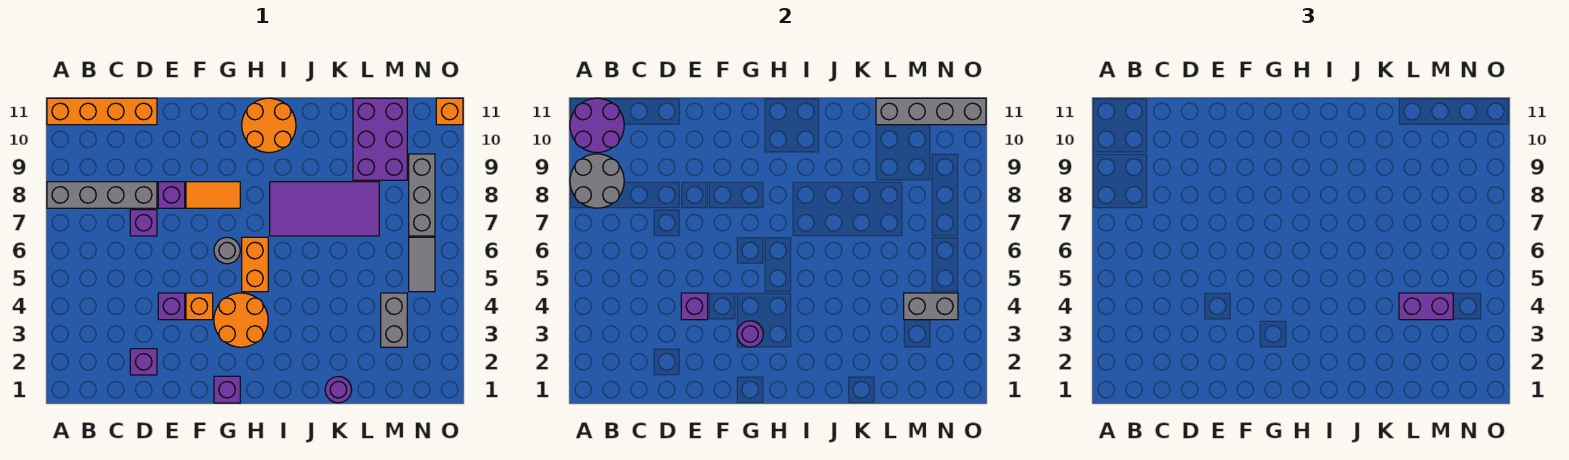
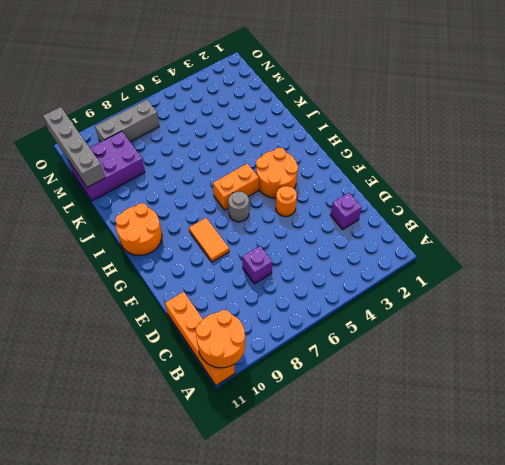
orange 2x2 round brick [196,310,245,368] -> purple 2x2 round brick [570,98,624,153]
orange 1x1 round brick [276,186,297,217] -> orange 1x1 brick [186,293,213,320]
none -> grey 1x4 brick [47,182,157,208]
none -> purple 1x1 brick [158,293,185,320]
none -> purple 1x1 brick [158,182,185,208]

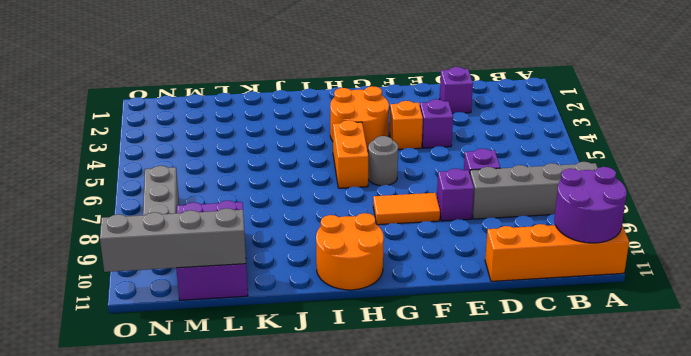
none -> purple 1x1 brick [214,376,240,403]
none -> purple 2x4 tile [270,182,379,236]
none -> purple 1x1 round brick [325,377,352,403]

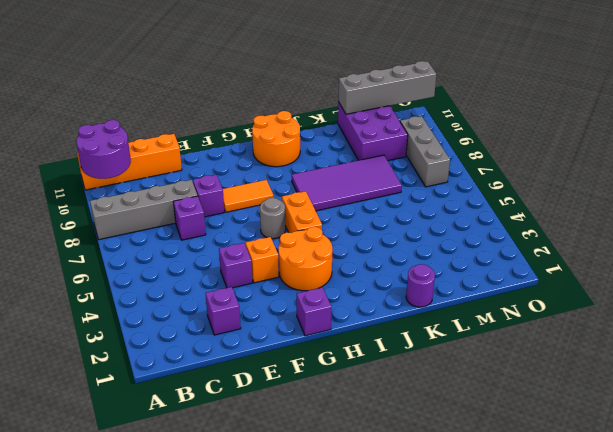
none -> grey 1x2 brick [381,293,407,347]
none -> grey 1x2 tile [409,237,435,292]
none -> orange 1x1 brick [436,98,463,125]

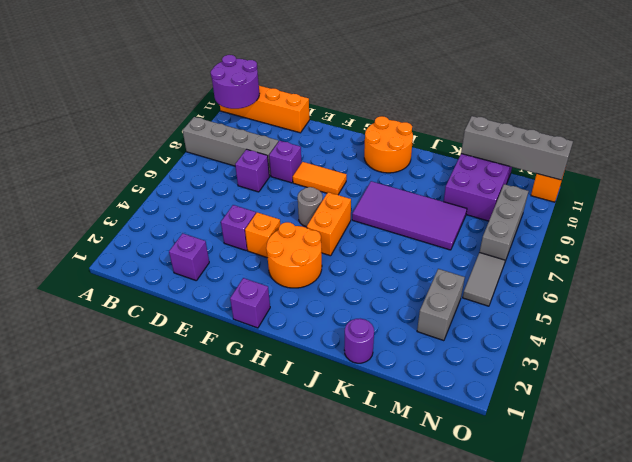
none -> grey 2x2 round brick [570,154,624,208]
none -> purple 1x1 brick [681,293,708,320]
none -> purple 1x1 round brick [737,321,763,347]

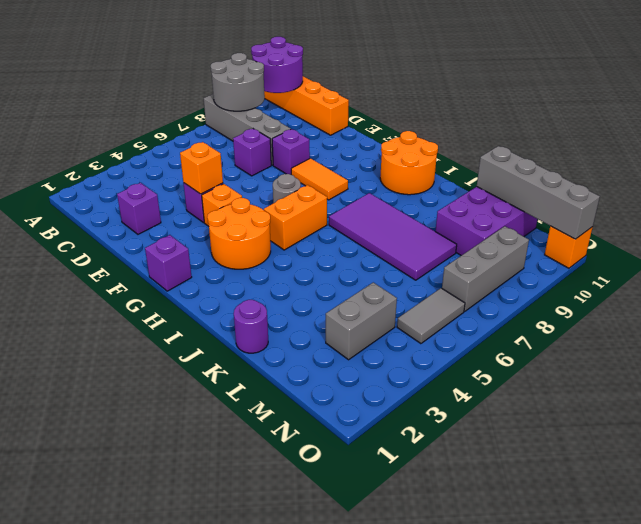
orange 1x1 brick [180,142,223,194] -> purple 1x1 brick [681,293,708,320]
none -> purple 1x1 round brick [737,321,763,347]
none -> grey 1x2 brick [904,293,958,320]
none -> purple 1x2 brick [1399,293,1453,320]

